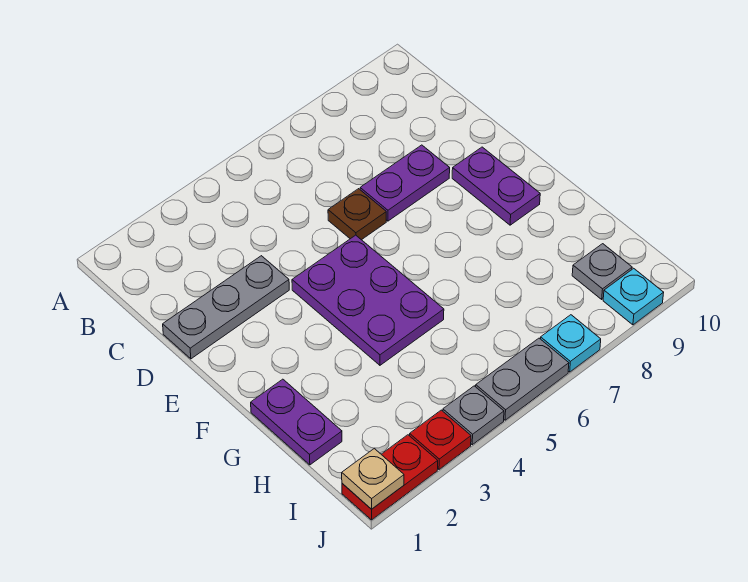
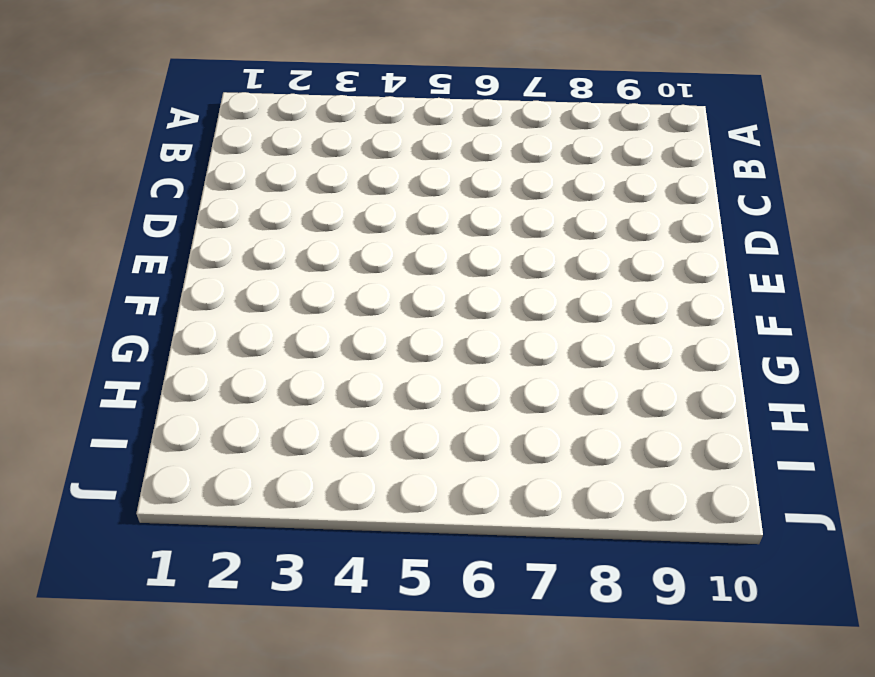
none -> grey 1x3 plate [163,256,289,359]
none -> brown 1x1 plate [328,189,386,240]
none -> purple 1x2 plate [360,145,450,221]

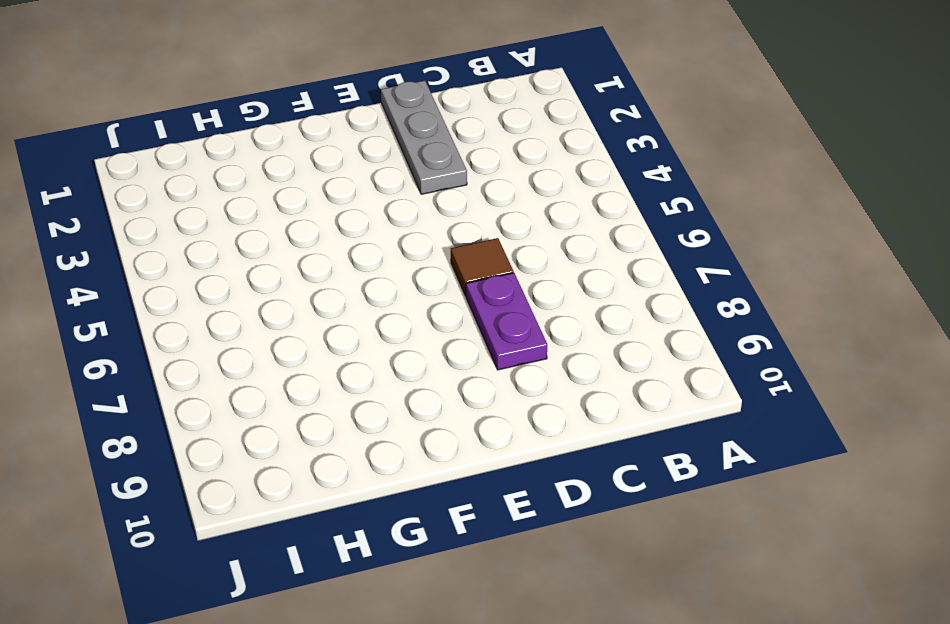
brown 1x1 tile [451,238,514,296] -> brown 1x1 plate [328,189,386,240]
none -> purple 2x3 plate [292,235,444,365]
none -> purple 1x2 plate [452,147,540,225]
none -> purple 1x2 plate [251,379,342,465]

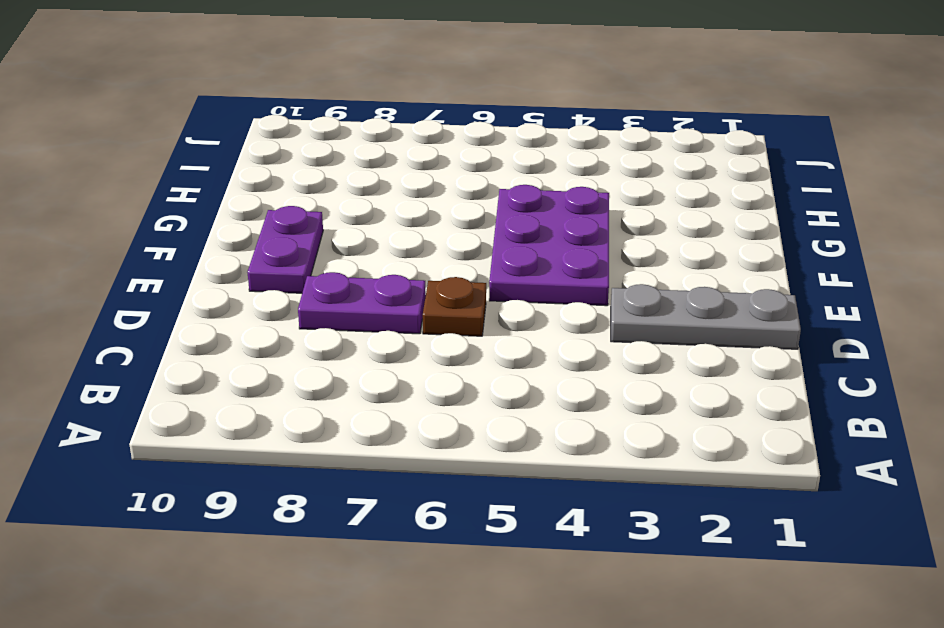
none -> purple 1x2 plate [251,379,342,465]
none -> grey 1x1 plate [572,244,632,299]
none -> red 1x2 plate [342,435,438,520]

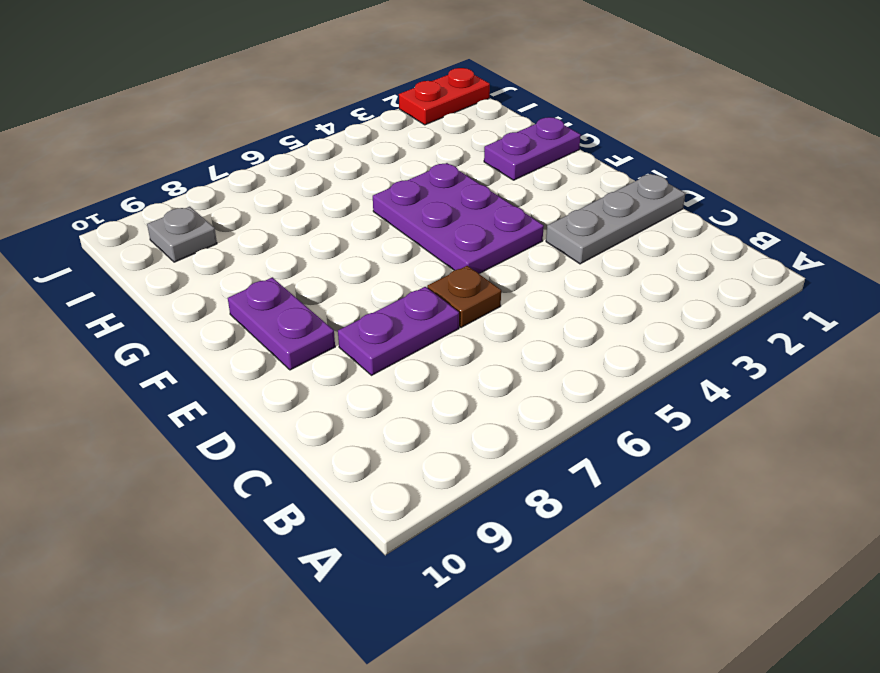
purple 1x2 plate [484,117,581,180] -> purple 1x2 plate turned to [251,379,342,465]
none -> red 1x1 plate [410,410,471,469]
none -> grey 1x1 plate [443,386,504,445]
none -> grey 1x2 plate [476,338,569,420]

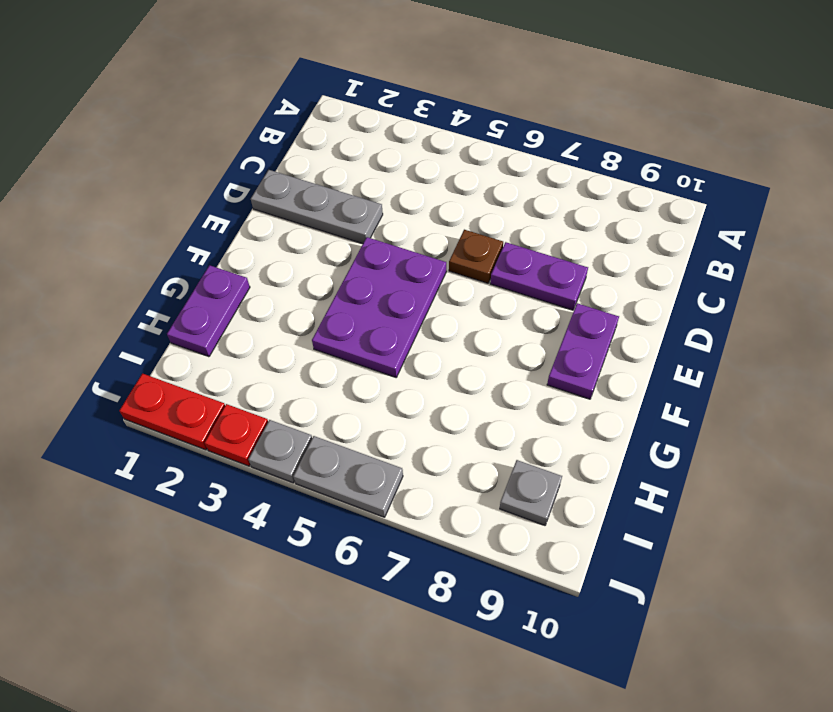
none -> cyan 1x1 plate [541,315,601,372]
none -> cyan 1x1 plate [603,268,664,325]
none -> tan 1x1 plate [342,449,404,509]

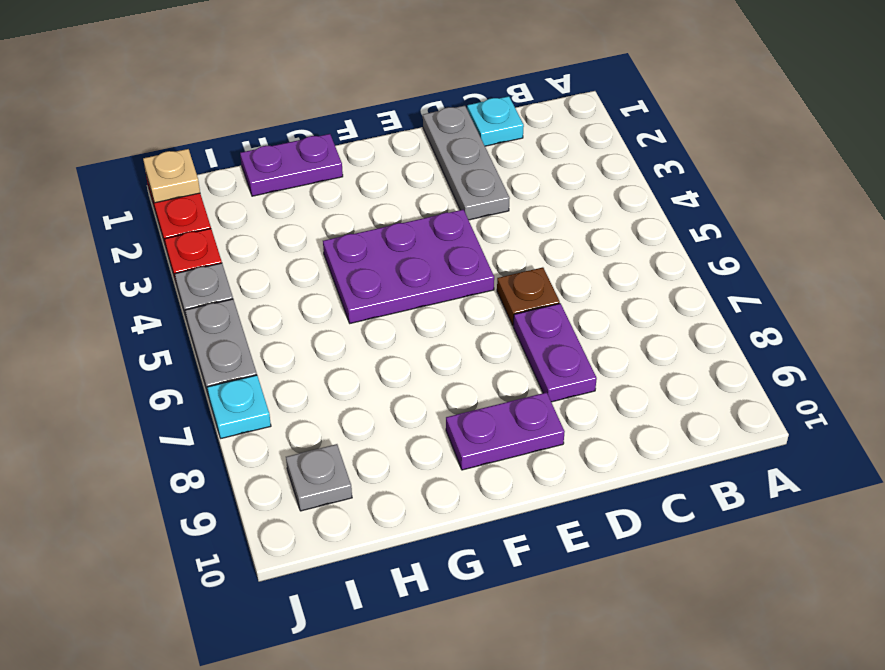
cyan 1x1 plate [467,96,524,146] -> cyan 1x1 plate moved to [603,268,664,325]

